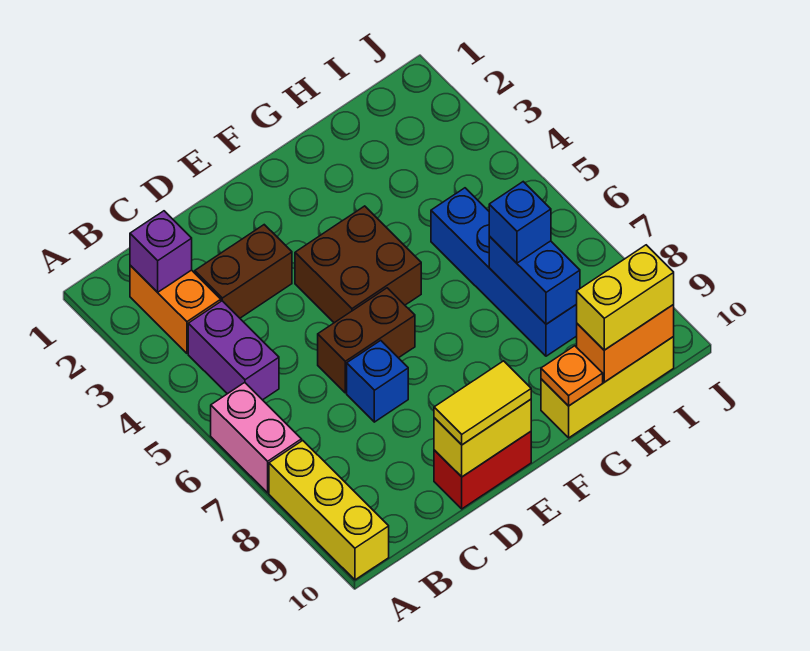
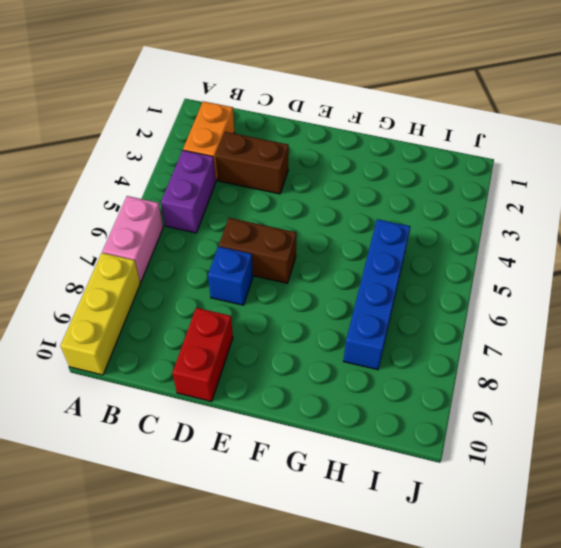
red 1x2 brick [173,308,233,402] -> red 1x2 brick turned to [434,432,531,509]
none -> brown 2x2 brick [295,206,421,323]
none -> yellow 1x3 brick [541,337,674,438]
none -> purple 1x1 brick [130,211,192,292]

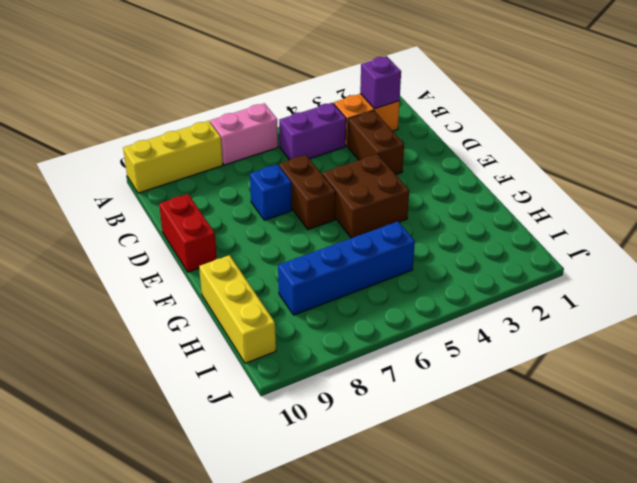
none -> yellow 1x2 brick [434,399,531,477]
none -> orange 1x1 plate [541,346,603,406]
none -> blue 1x2 brick [489,236,580,324]

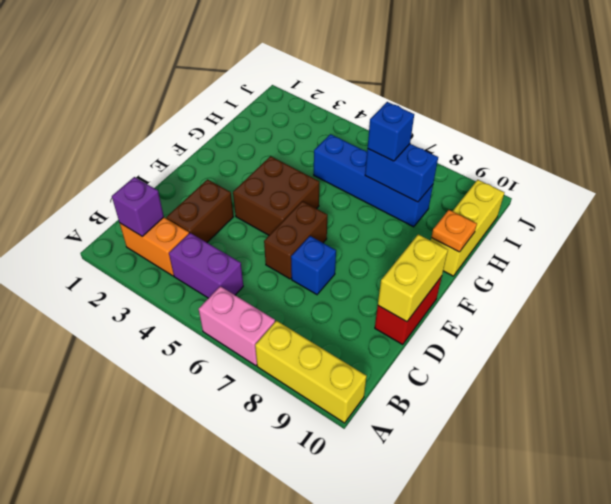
none -> orange 1x2 brick [577,305,674,382]
none -> yellow 1x2 tile [434,361,531,445]
none -> yellow 1x2 brick [576,245,674,350]

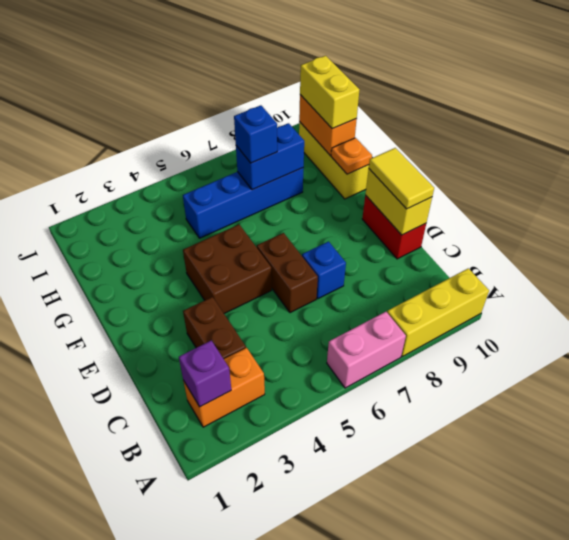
none -> purple 1x2 brick [188,301,279,400]

